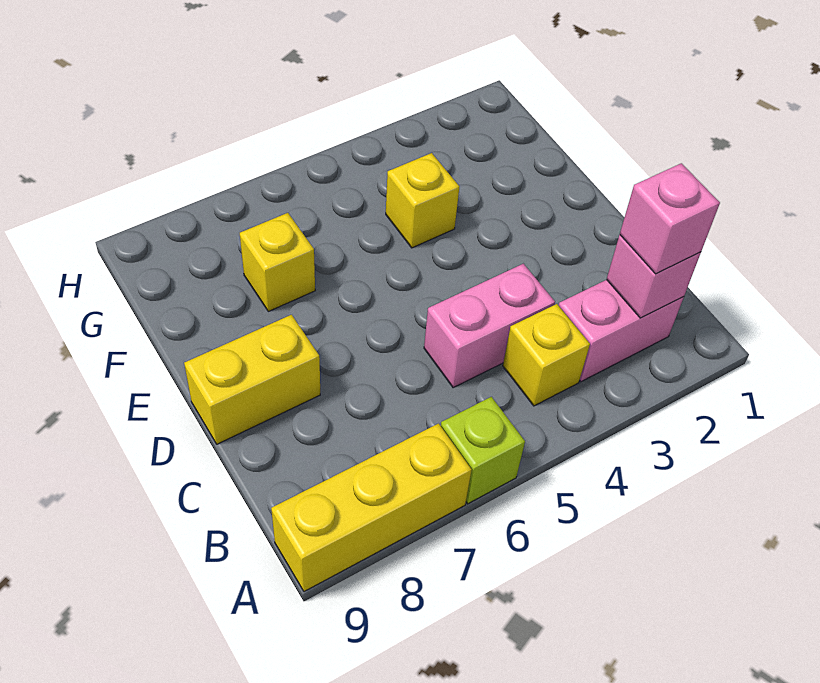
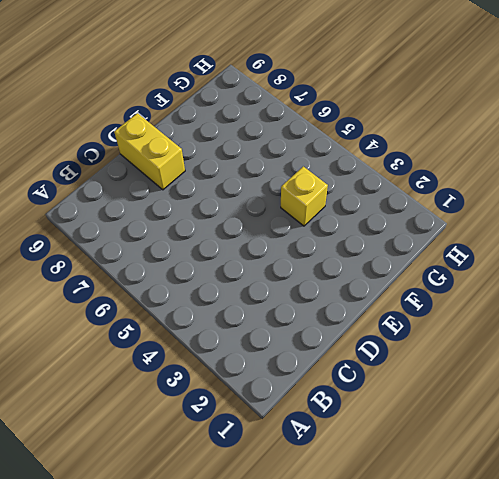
none -> lime 1x1 brick [441,397,525,504]
none -> yellow 1x3 brick [271,424,471,592]

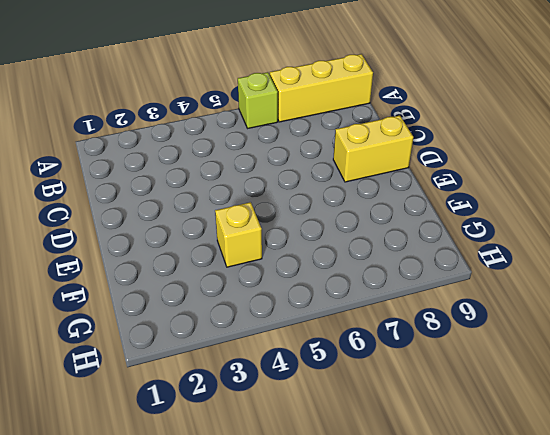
none -> pink 1x2 brick [558,280,684,382]
none -> yellow 1x1 brick [503,304,590,406]

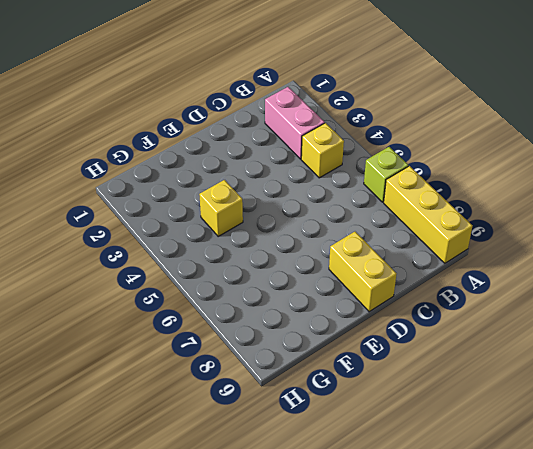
none -> pink 1x2 brick [424,264,555,388]
none -> yellow 1x1 brick [240,213,315,311]

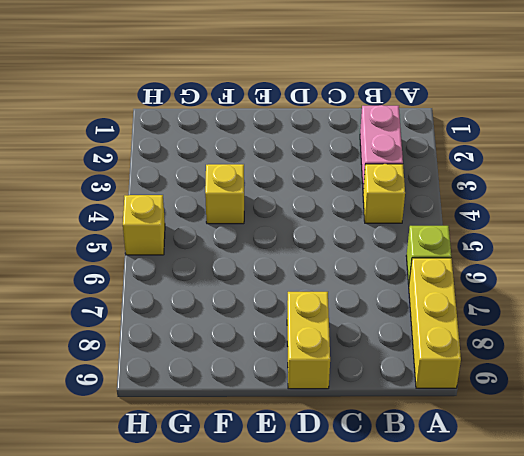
yellow 1x1 brick [123,195,165,255] -> yellow 1x1 brick moved to [240,213,315,311]
none -> pink 1x2 brick [424,264,555,388]
none -> pink 1x1 brick [607,235,701,318]

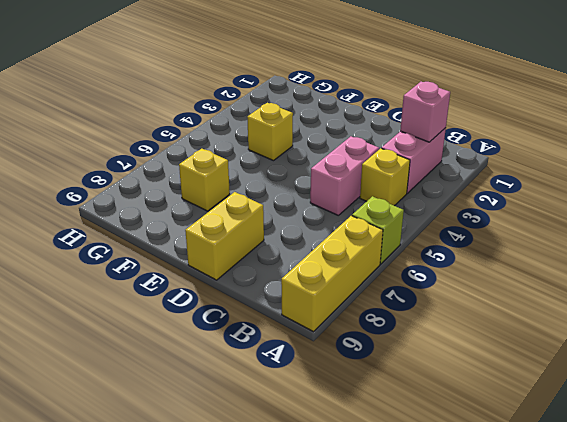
none -> pink 1x1 brick [620,163,720,274]

